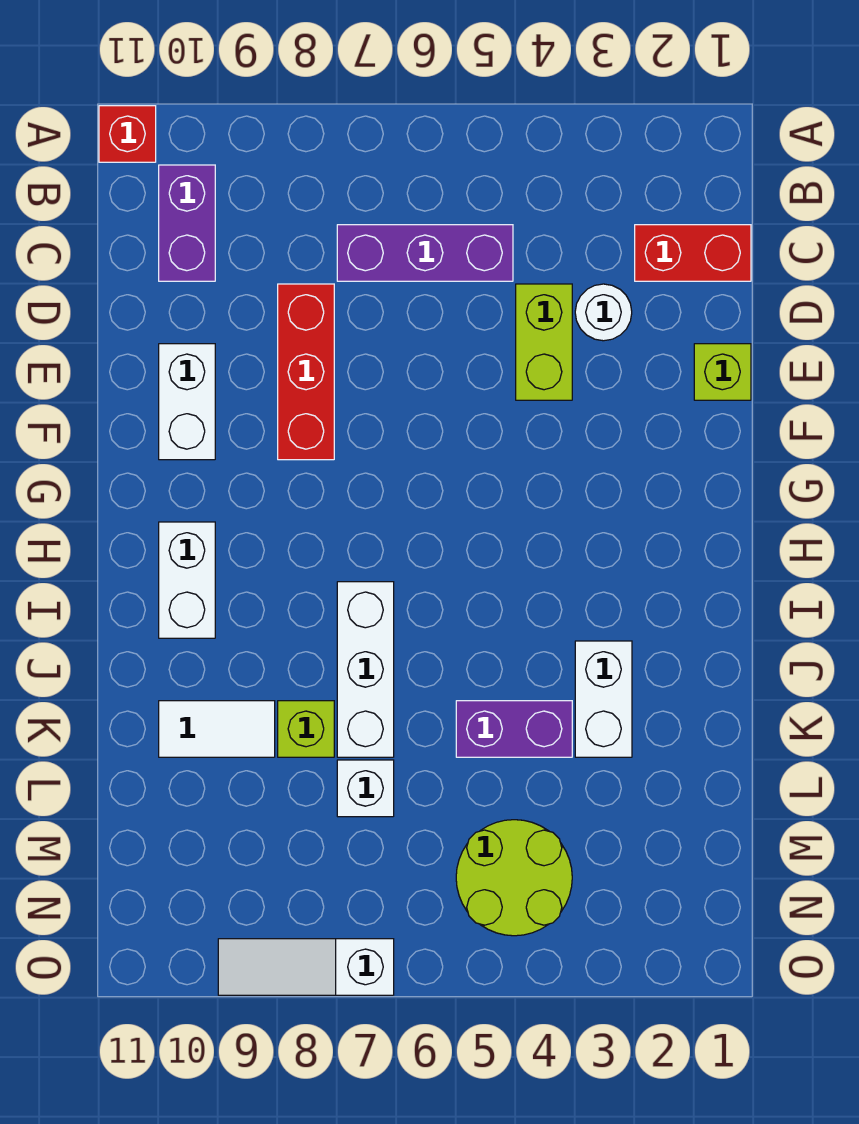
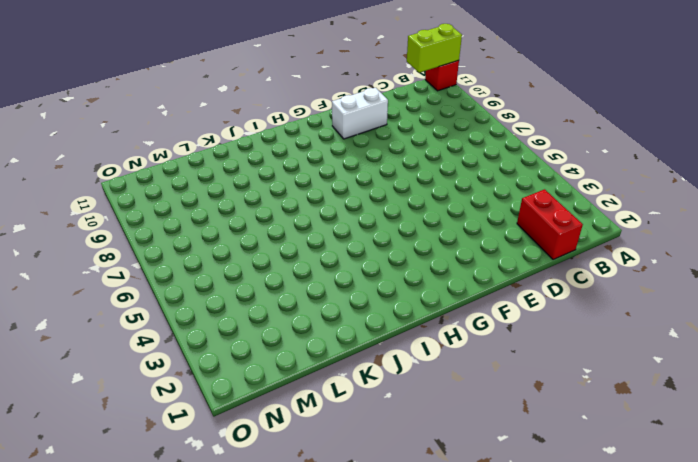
lime 1x2 brick [407,24,462,73] -> lime 1x2 brick moved to [516,284,572,400]
none -> purple 1x2 brick [159,165,215,281]
none -> purple 1x3 brick [337,225,513,281]
none -> white 1x1 round brick [575,284,632,341]

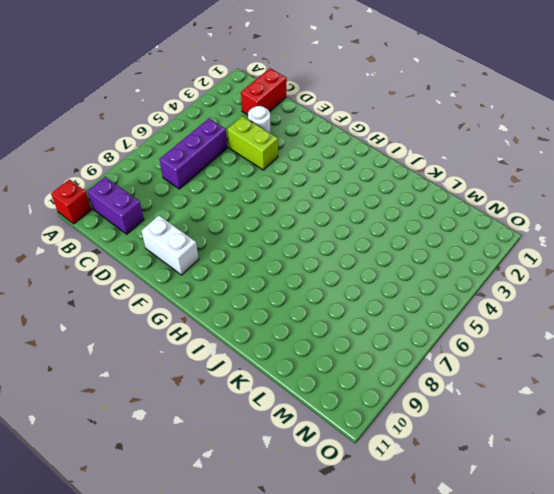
none -> red 1x3 brick [278,284,334,460]
none -> lime 1x1 brick [694,344,751,400]
none -> white 1x2 brick [159,522,215,638]

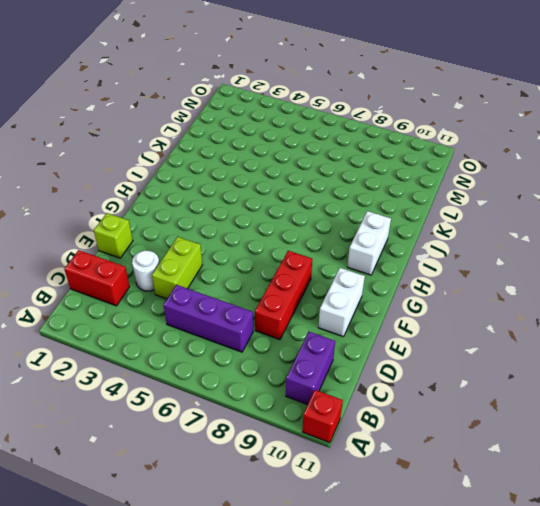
none -> white 1x3 brick [337,582,394,757]
none -> white 1x2 brick [575,641,632,757]
none -> purple 1x2 brick [456,701,572,757]

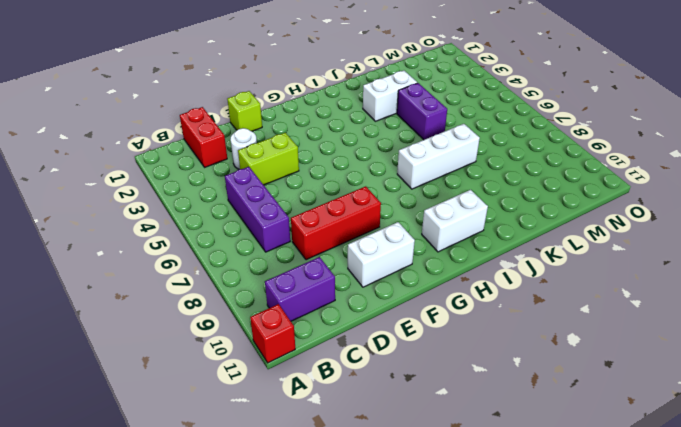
none -> lime 1x1 brick [278,701,334,757]
none -> white 1x2 tile [159,701,275,757]
none -> white 1x1 brick [337,760,394,817]

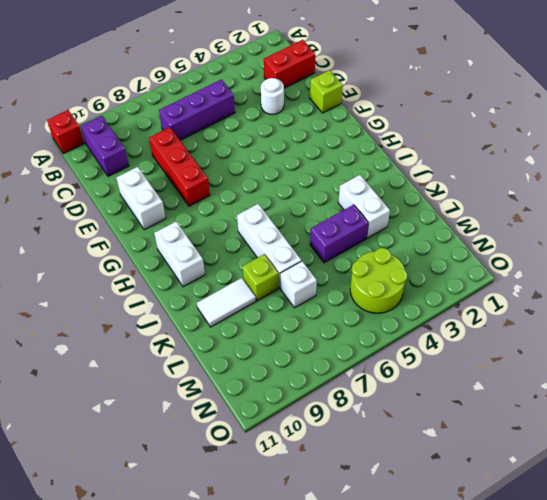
none -> lime 1x2 brick [516,284,572,400]
none -> white 1x3 slope [218,939,394,995]

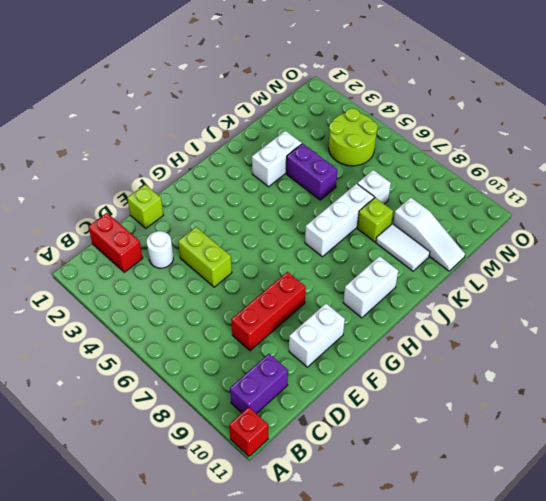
lime 1x2 brick [178,227,232,287] -> lime 1x2 brick turned to [516,284,572,400]
white 1x3 slope [393,198,465,271] -> white 1x3 slope moved to [218,939,394,995]
none -> purple 1x3 brick [337,225,513,281]

